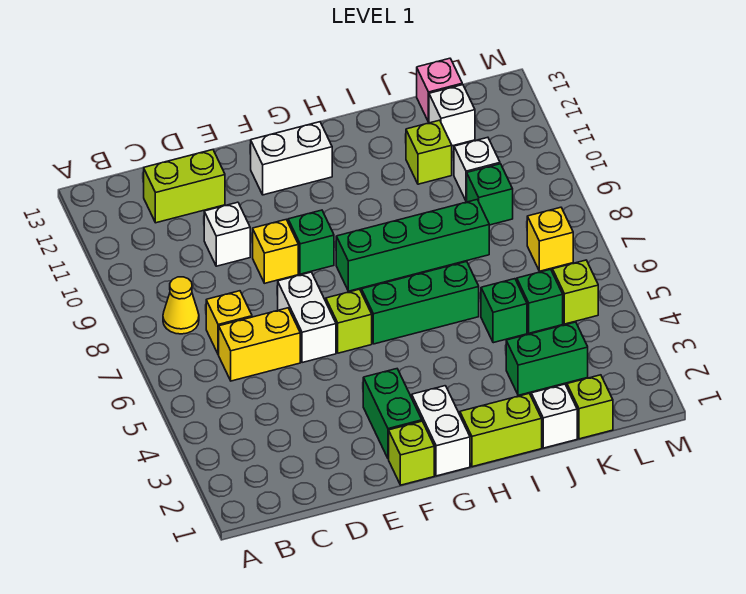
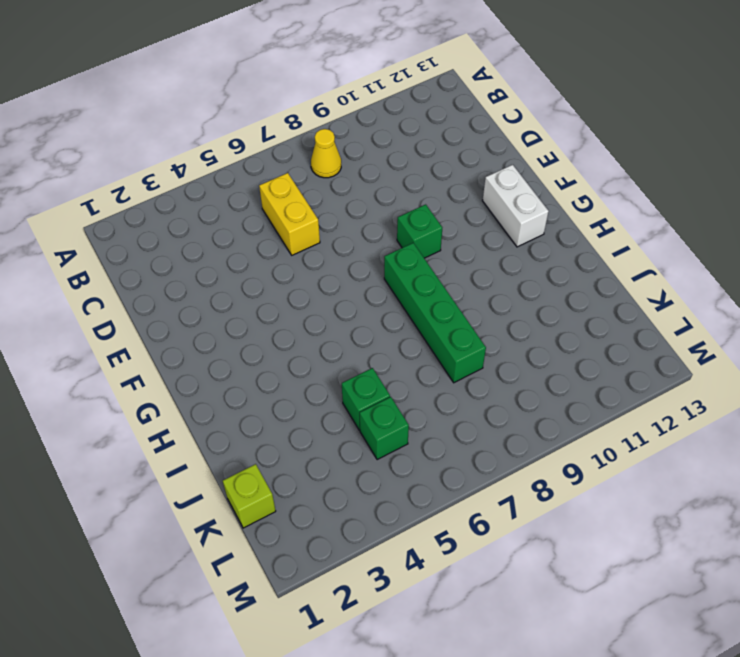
none -> yellow 1x1 brick [206,291,252,355]
none -> lime 1x2 brick [144,150,225,223]
none -> white 1x1 brick [204,202,250,266]

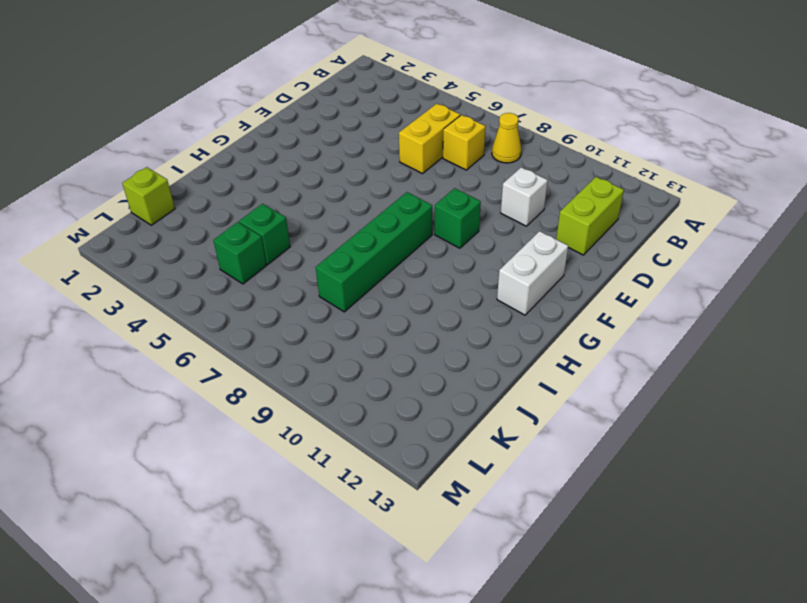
none -> white 1x2 brick [278,272,336,363]
none -> yellow 1x1 brick [253,220,298,283]
none -> lime 1x1 brick [389,421,434,485]

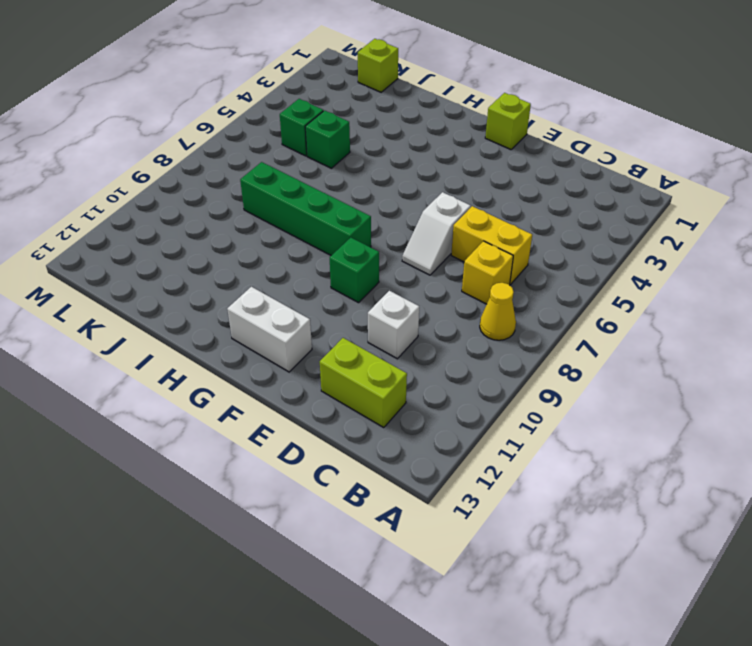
white 1x2 slope [402,192,471,275] -> white 1x2 brick [278,272,336,363]
none -> yellow 1x1 brick [253,220,298,283]
none -> green 1x2 brick [363,369,422,459]
none -> lime 1x1 brick [326,289,372,353]

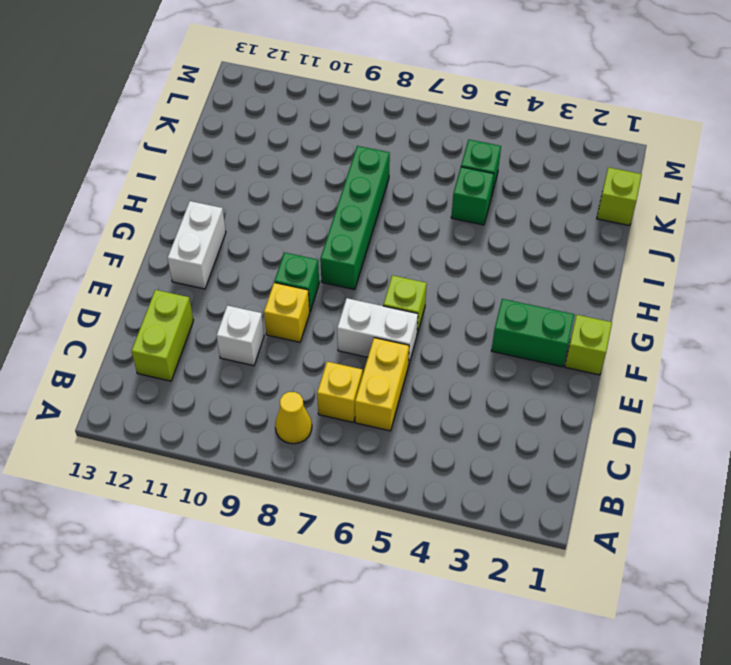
none -> white 1x2 brick [412,386,470,476]
none -> green 1x3 brick [362,262,479,344]
none -> lime 1x2 brick [460,394,542,467]

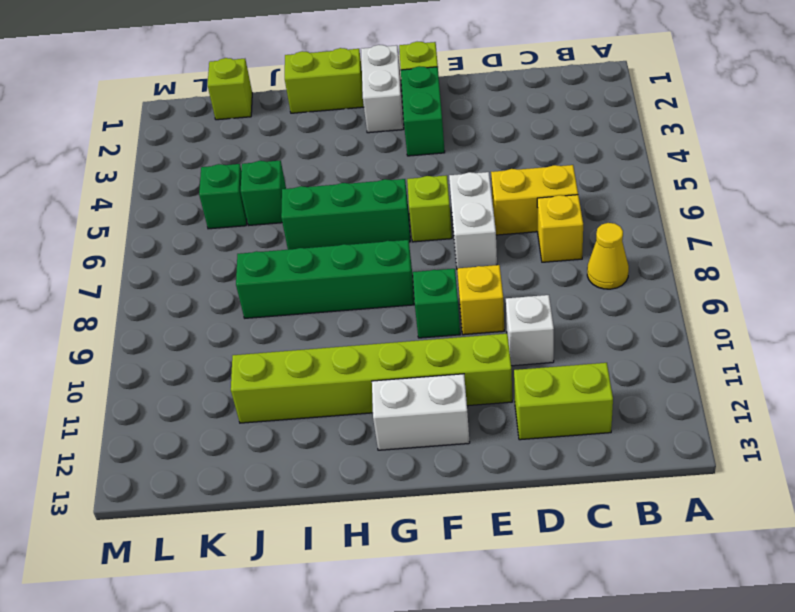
lime 1x6 brick [231,334,512,423] -> lime 1x1 brick [406,120,452,184]
none -> white 1x1 brick [531,384,577,448]
none -> green 1x2 brick [506,322,588,395]
none -> green 1x1 brick [467,164,513,225]

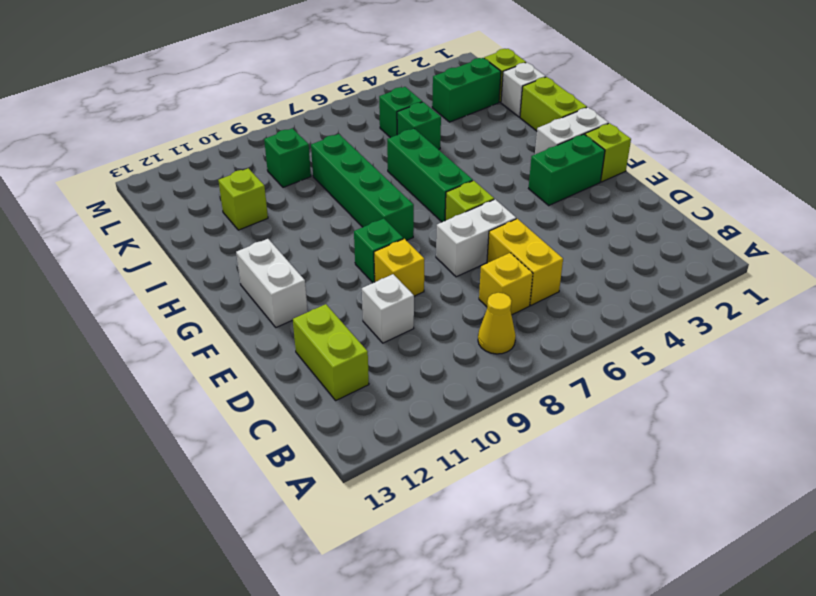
green 1x2 brick [432,58,501,122] -> green 1x2 brick turned to [506,322,588,395]
none -> white 1x1 brick [454,137,500,201]
none -> white 1x1 brick [429,85,475,146]
none -> pink 1x1 brick [417,58,462,122]

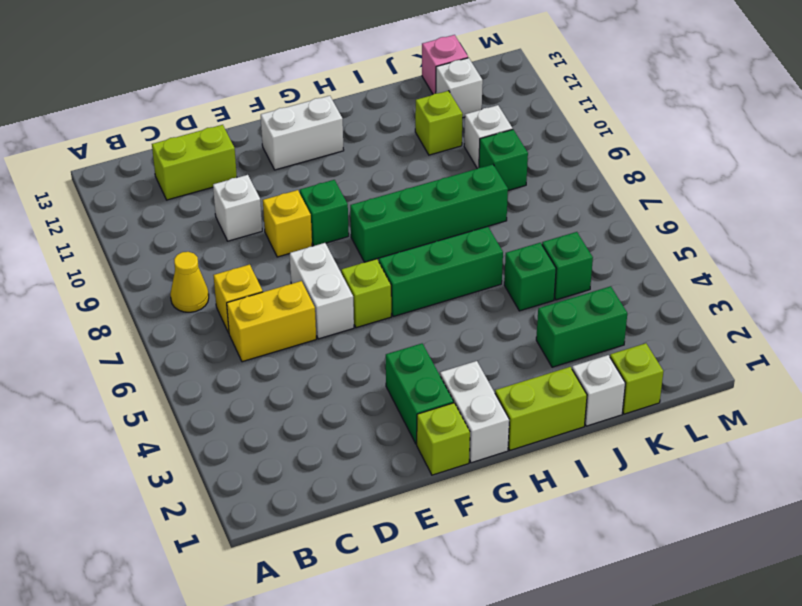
none -> lime 1x1 brick [553,260,598,324]
none -> yellow 1x1 brick [527,207,573,271]

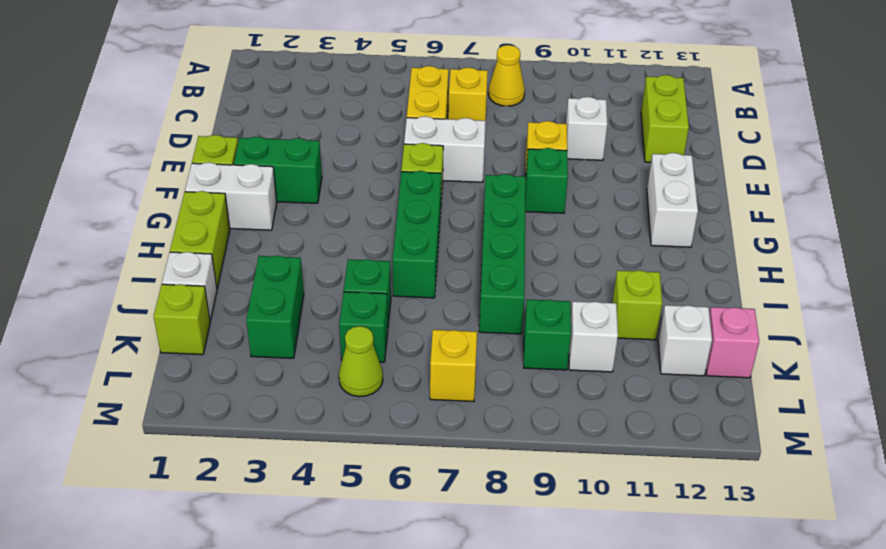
lime 1x1 cone [339,326,383,397] -> lime 1x1 brick [553,260,598,324]

